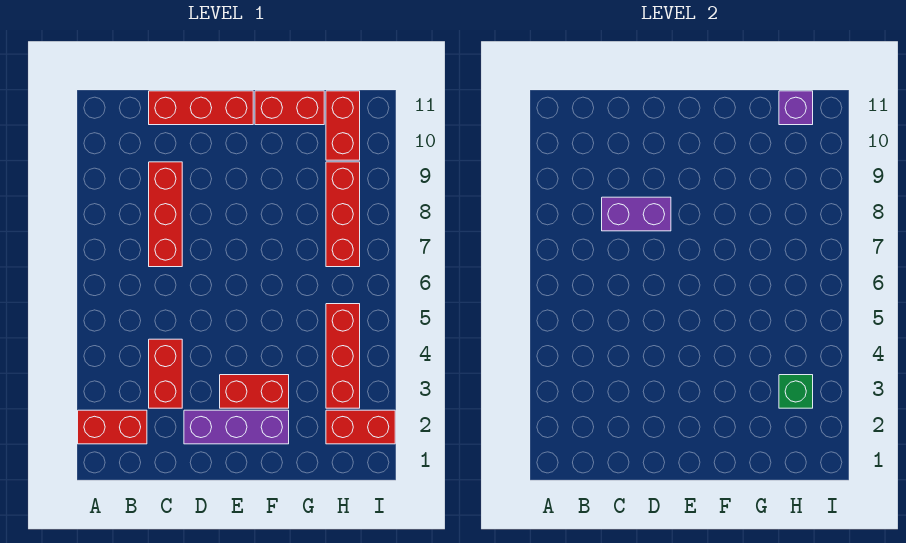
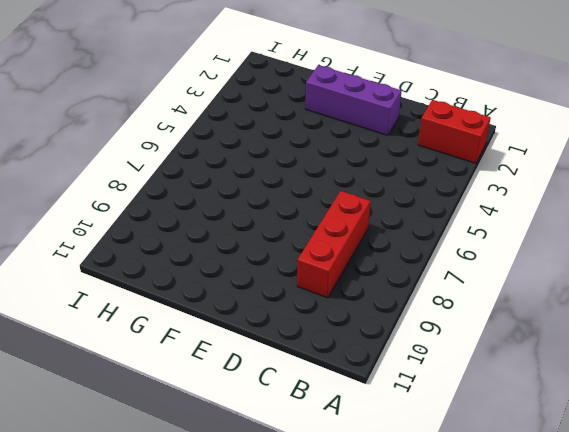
none -> red 1x2 brick [149,339,182,408]
none -> red 1x3 brick [149,91,253,125]
none -> red 1x2 brick [220,375,289,408]

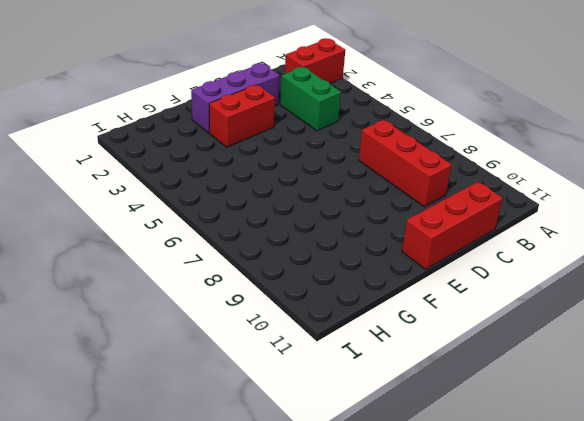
green 1x2 brick [280,67,341,131] -> red 1x2 brick [149,339,182,408]
none -> red 1x2 brick [255,91,324,125]
none -> red 1x2 brick [326,410,395,444]
none -> red 1x3 brick [326,304,360,408]

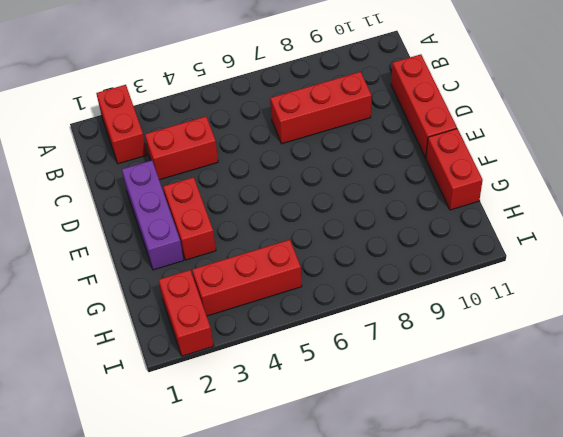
none -> red 1x3 brick [326,162,360,267]
none -> red 1x2 brick [326,91,360,160]
none -> purple 1x2 brick [602,197,671,231]

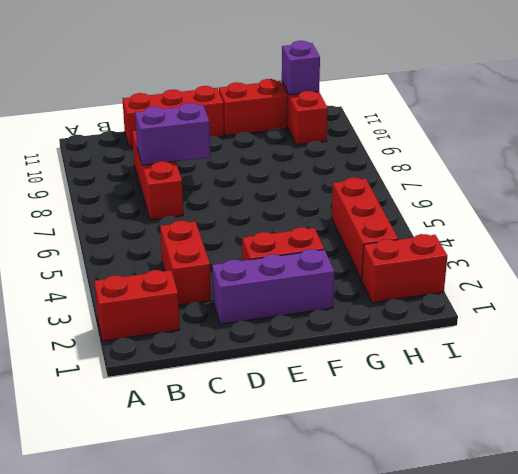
none -> red 1x3 brick [326,162,360,267]
none -> green 1x1 brick [779,375,813,408]

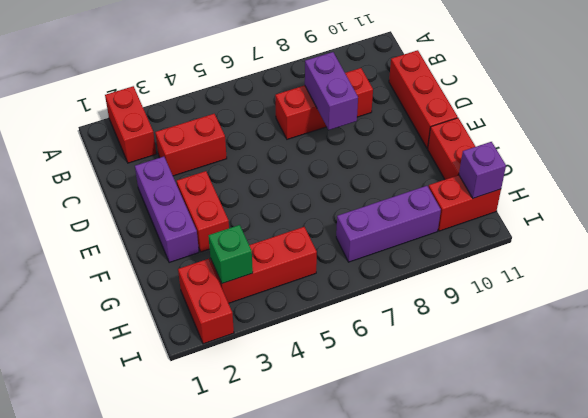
purple 1x3 brick [336,186,441,262] -> red 1x3 brick [326,162,360,267]

